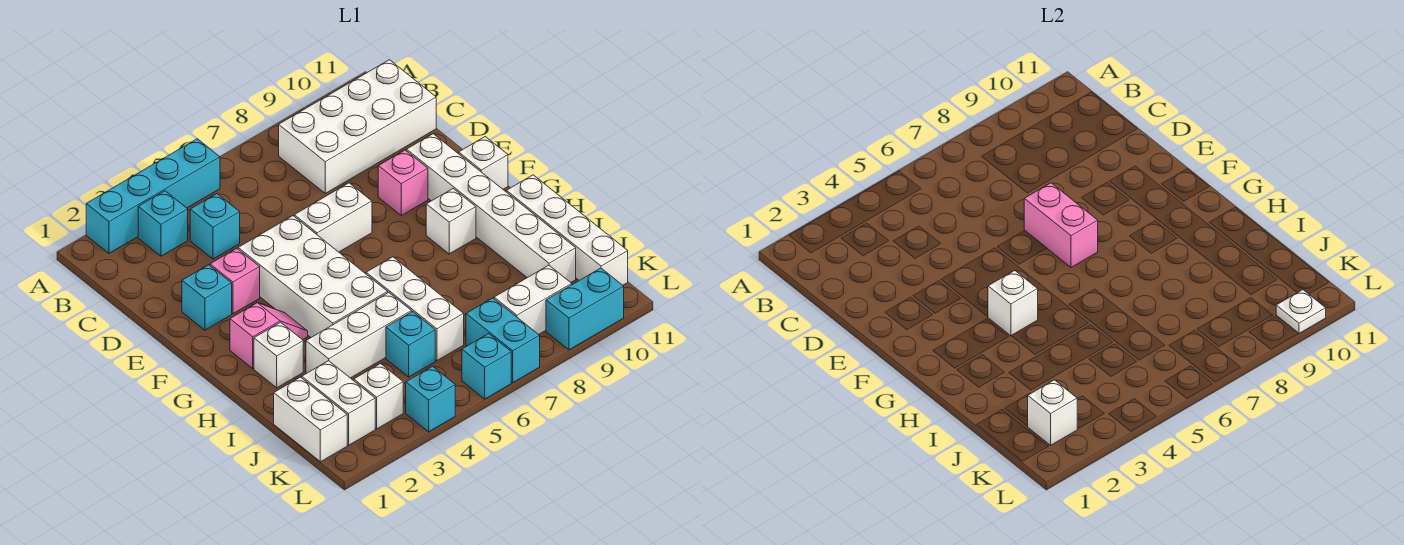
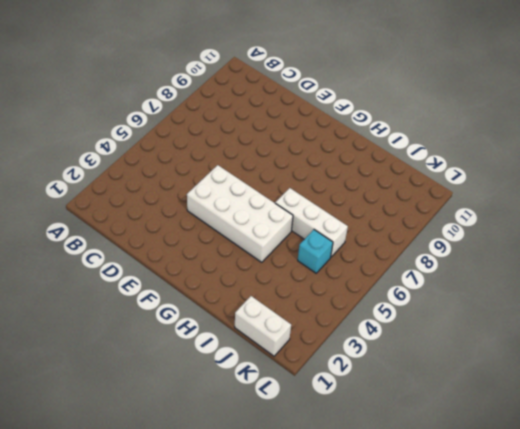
none -> cyan 1x4 brick [86,139,220,253]
none -> cyan 1x1 brick [138,191,188,256]
none -> white 2x4 brick [279,60,436,193]
none -> cyan 1x1 brick [190,194,240,259]

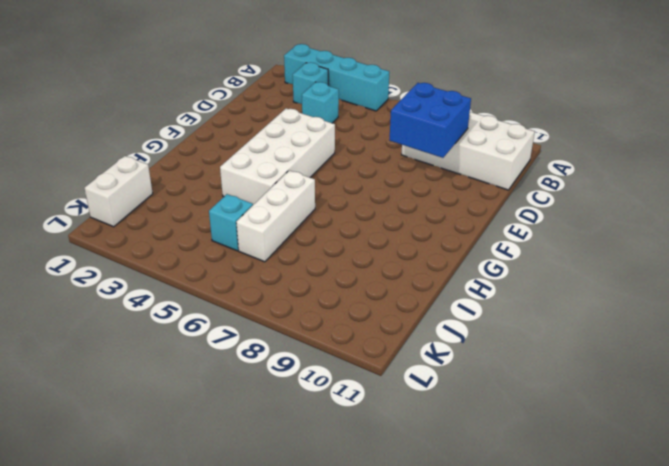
blue 2x2 brick [389,83,471,158] -> none
none -> cyan 1x1 brick [182,265,232,330]
none -> pink 1x1 brick [210,248,260,314]
none -> white 1x2 brick [294,183,372,252]
none -> pink 1x1 brick [378,150,428,215]

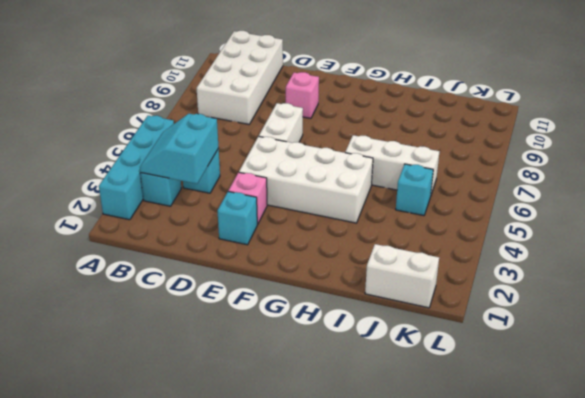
cyan 2x2 slope [140,114,219,184] -> none
none -> white 1x6 brick [407,134,576,282]
none -> white 1x1 brick [458,137,508,189]
none -> pink 1x2 slope [230,303,308,368]
none -> white 1x1 brick [426,189,476,254]

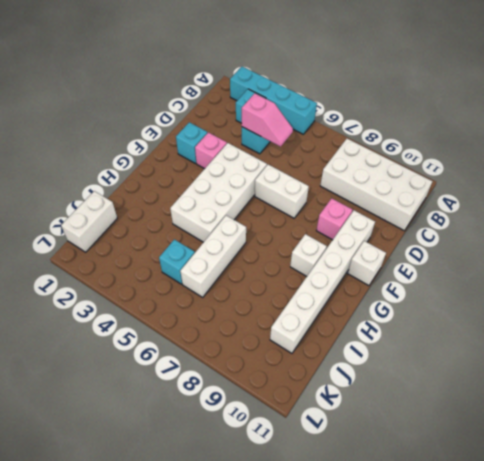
pink 1x2 slope [242,93,293,147] -> pink 1x2 slope moved to [230,303,308,368]
none -> white 1x1 brick [254,322,303,388]
none -> white 1x4 brick [506,175,628,285]
none -> white 1x3 brick [306,292,412,378]
none -> white 1x2 brick [302,361,375,445]

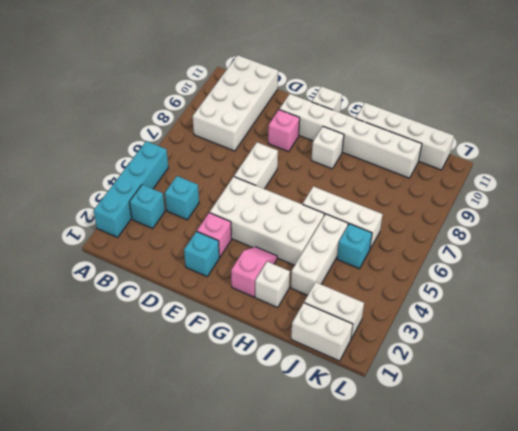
none -> white 1x1 brick [353,364,403,429]
none -> cyan 1x2 brick [466,298,540,383]
none -> white 1x2 brick [494,265,572,335]
none -> cyan 1x1 brick [406,366,455,432]

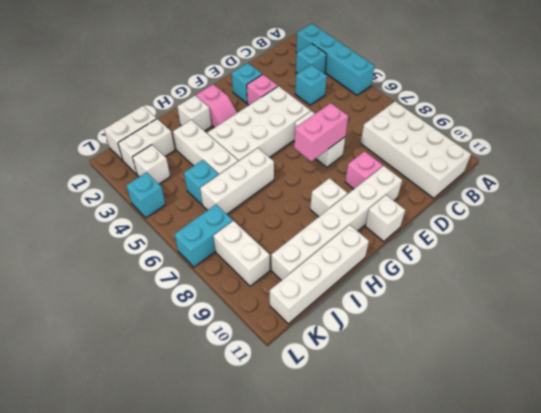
none -> cyan 1x1 brick [462,334,511,399]
none -> cyan 1x2 brick [546,268,624,350]
none -> white 1x1 brick [988,270,1038,336]
none -> white 1x1 brick [1027,380,1077,445]

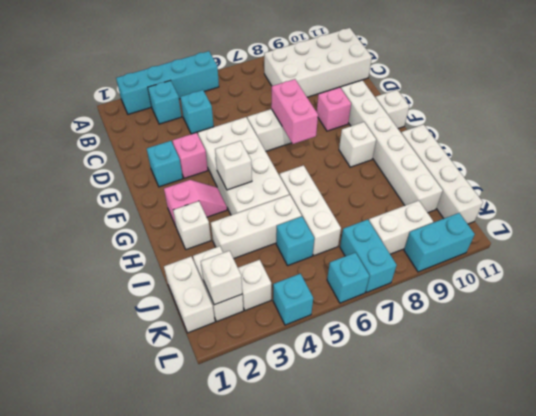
none -> white 1x1 plate [1276,290,1326,333]

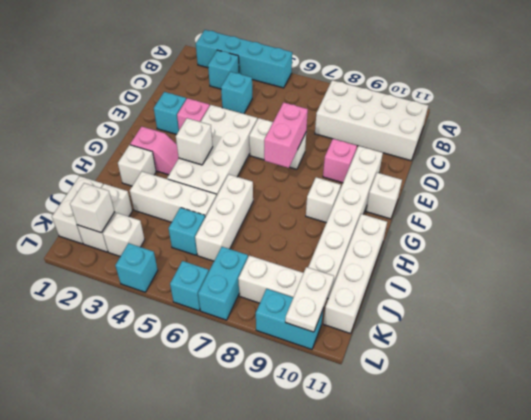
white 1x2 plate [285,267,334,332] -> white 1x1 plate [1276,290,1326,333]

